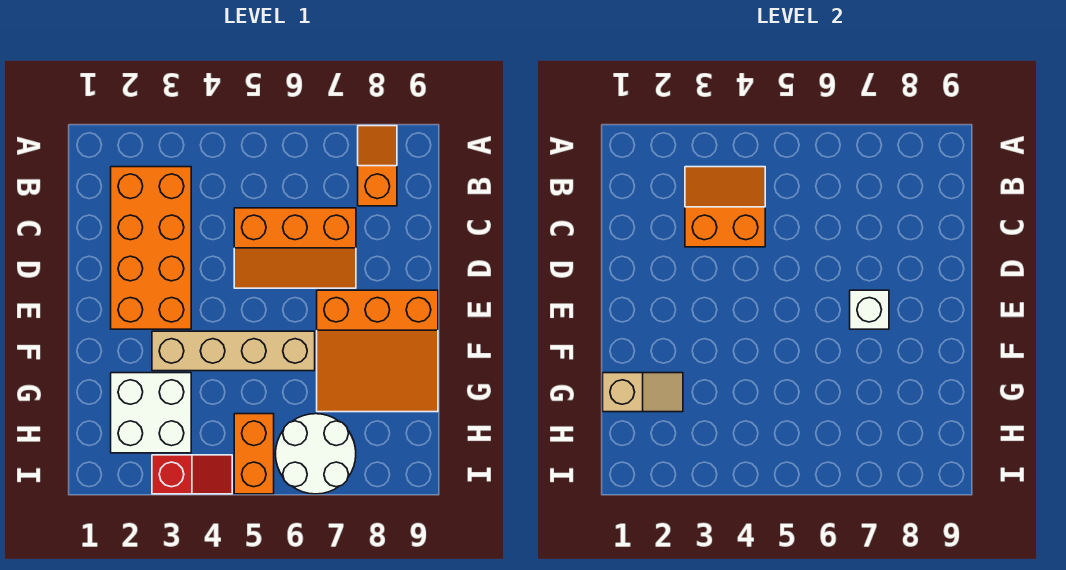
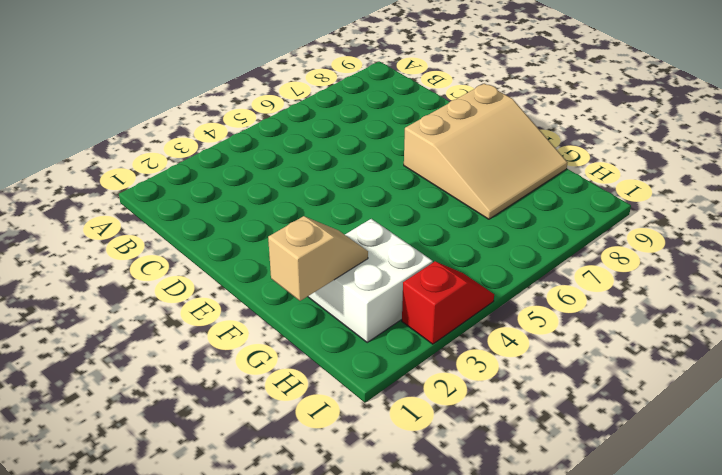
tan 3x3 slope [404,83,568,219] -> orange 3x3 slope [317,290,438,412]
none -> orange 1x2 slope [358,126,397,206]
none -> orange 2x4 brick [111,167,191,329]
none -> orange 2x3 slope [234,208,356,288]

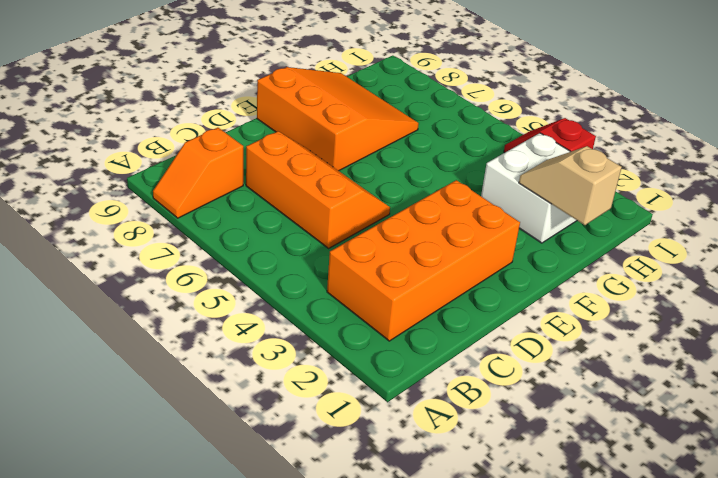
none -> tan 1x4 brick [152,331,315,371]
none -> orange 1x2 brick [234,414,274,494]
none -> white 2x2 round brick [276,414,356,494]

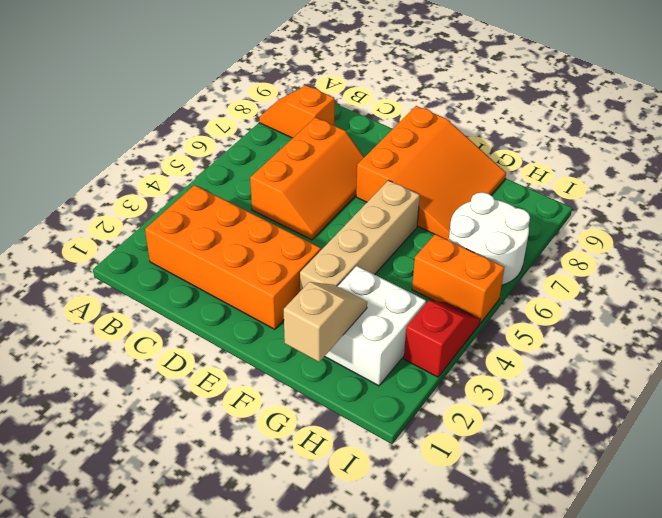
none -> orange 2x2 slope [685,167,765,247]
none -> white 1x1 brick [850,290,889,329]

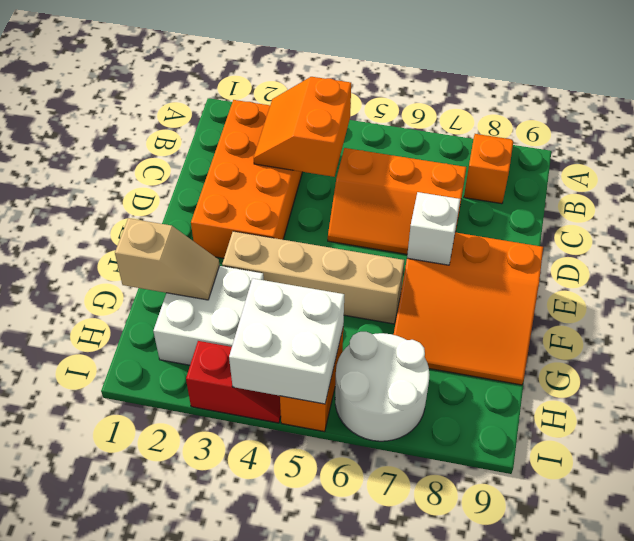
orange 2x2 slope [254,77,351,177] -> orange 2x2 slope turned to [685,167,765,247]
white 2x2 brick [229,278,344,404] -> none

